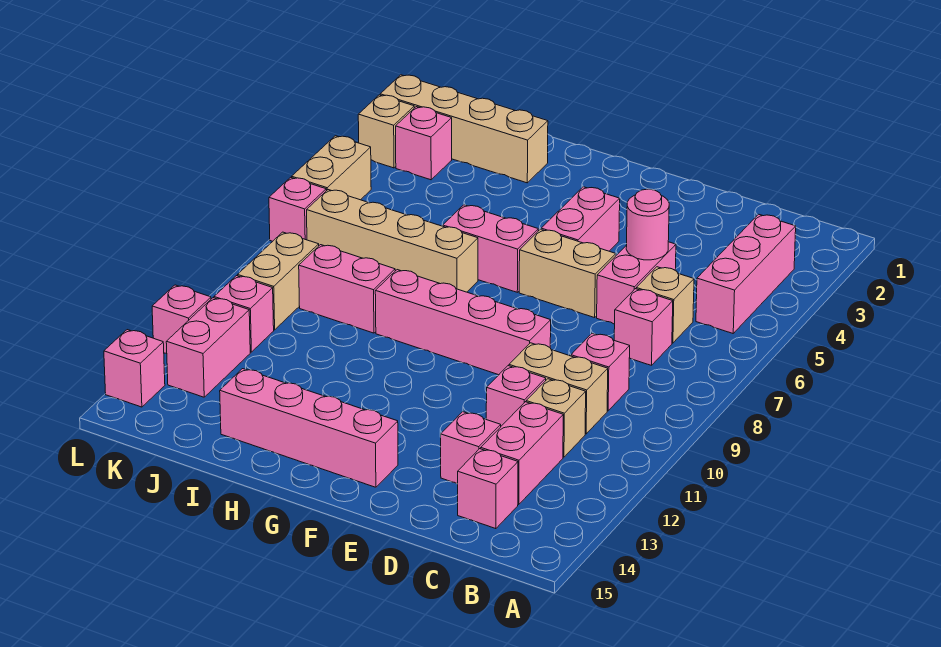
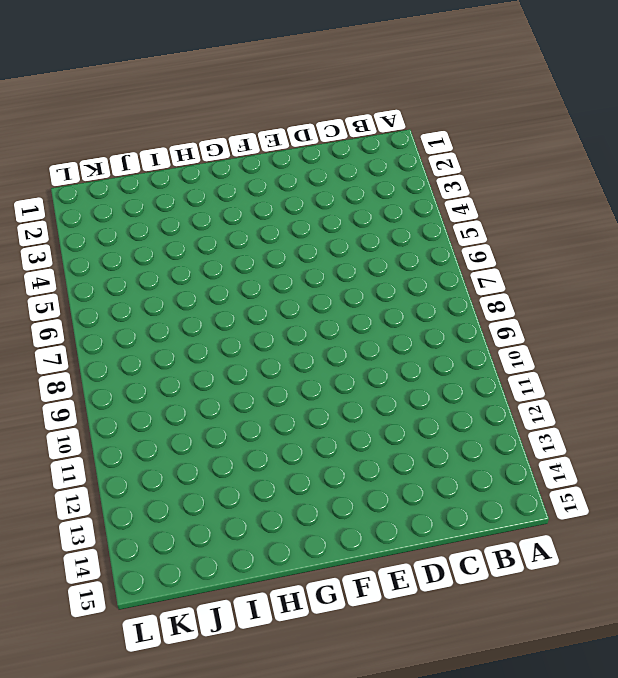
none -> pink 1x3 brick [696,214,796,333]
none -> tan 1x1 brick [636,267,694,343]
none -> pink 1x1 brick [614,289,673,365]

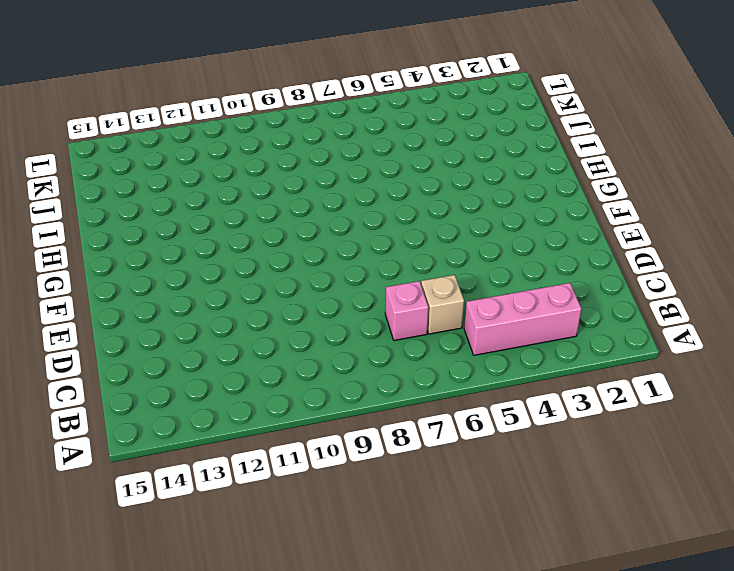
none -> pink 1x1 brick [571,333,630,411]
none -> tan 1x2 brick [509,343,608,434]
none -> tan 1x1 brick [526,379,586,457]

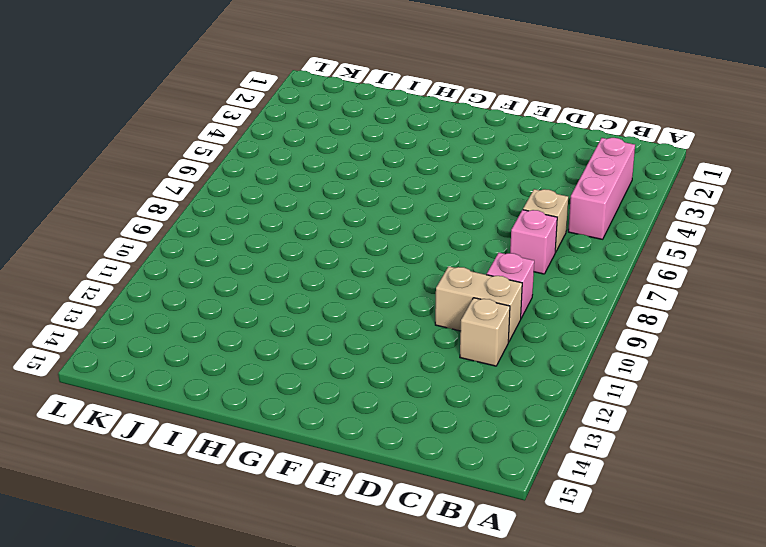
none -> pink 1x2 brick [481,402,563,505]
none -> pink 1x1 brick [458,449,518,529]
none -> pink 1x2 brick [597,242,676,324]

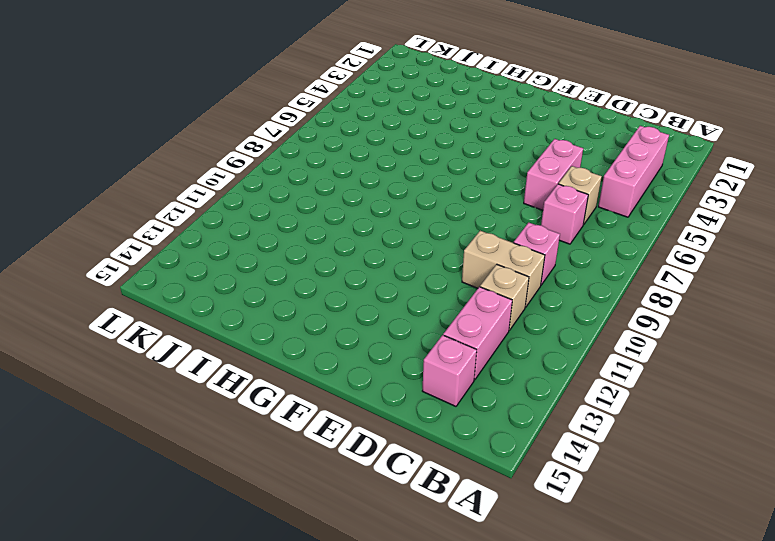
none -> pink 1x1 brick [486,366,546,426]
none -> pink 1x1 brick [441,412,501,484]
none -> tan 1x2 brick [519,229,616,318]

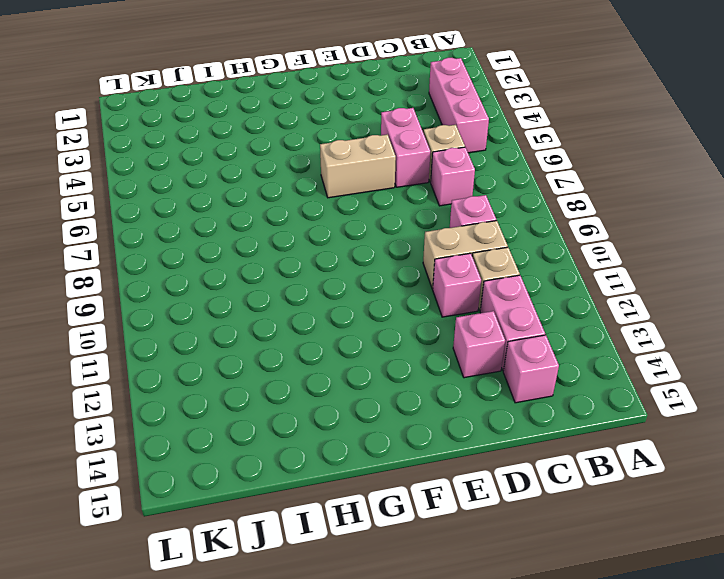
none -> pink 1x4 brick [375,270,551,375]
none -> pink 1x2 brick [541,187,620,251]
none -> pink 1x4 brick [220,369,398,487]

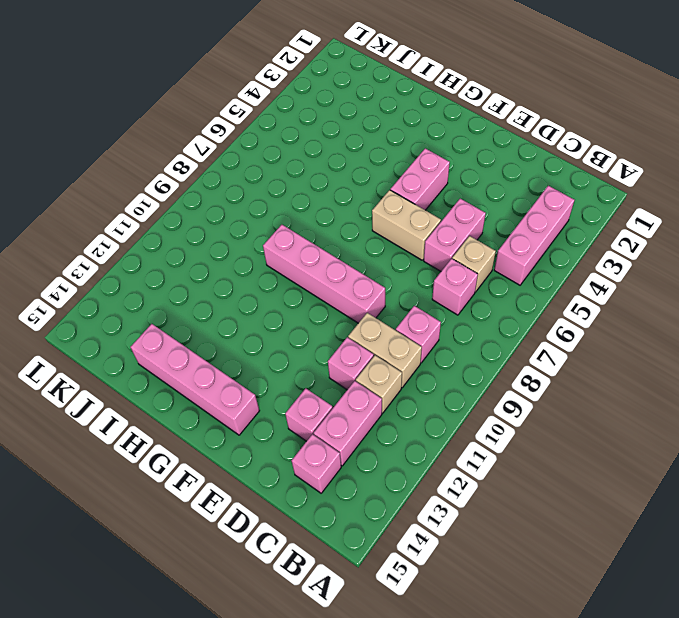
none -> pink 1x2 brick [443,205,538,292]
none -> tan 1x4 brick [307,190,478,292]
none -> tan 1x4 brick [380,75,548,183]

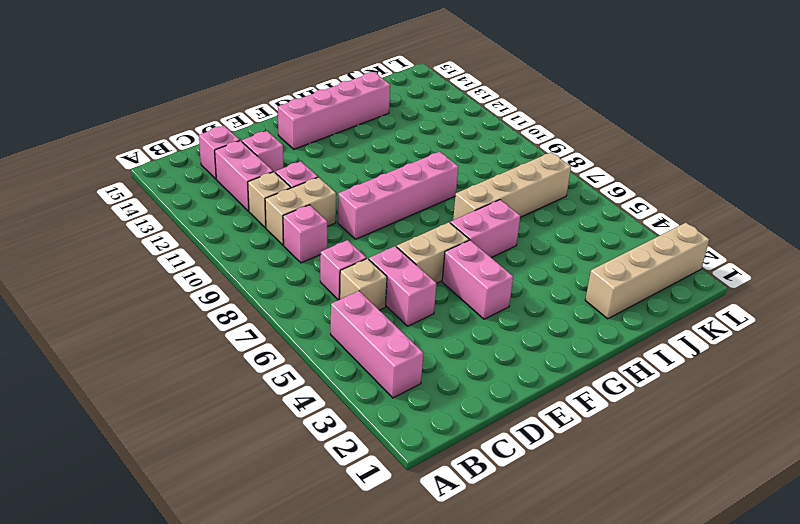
none -> pink 1x2 brick [299,245,395,333]
none -> pink 1x1 brick [396,107,452,180]
none -> tan 1x2 brick [238,232,319,330]

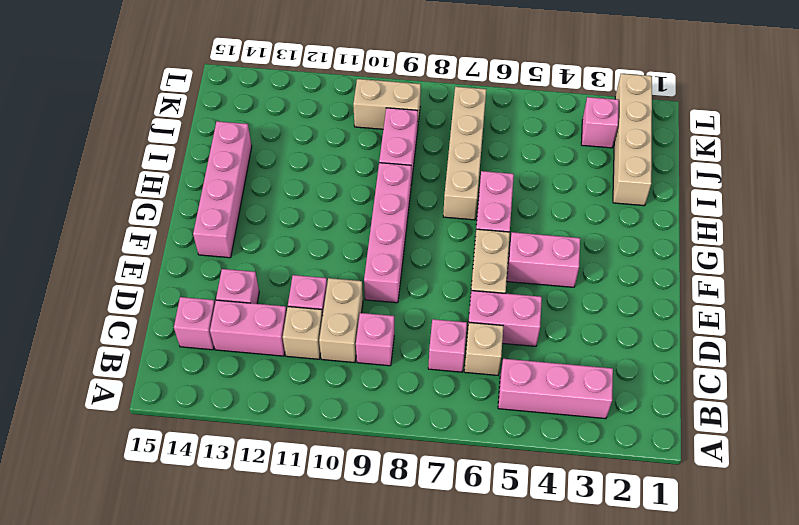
none -> pink 1x1 brick [214,276,274,352]
none -> pink 1x2 brick [166,298,250,397]
none -> tan 1x1 brick [358,95,414,168]

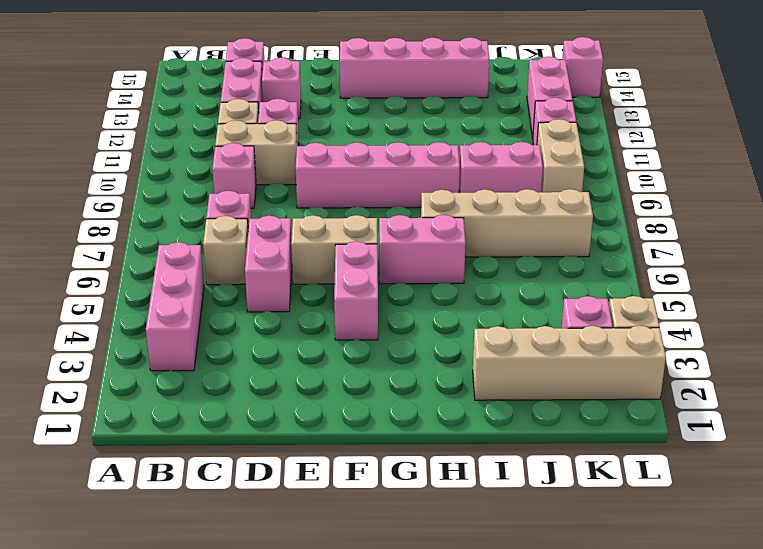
none -> tan 1x2 brick [292,136,371,200]
none -> pink 1x1 brick [269,177,326,241]
none -> pink 1x1 brick [152,285,211,354]

